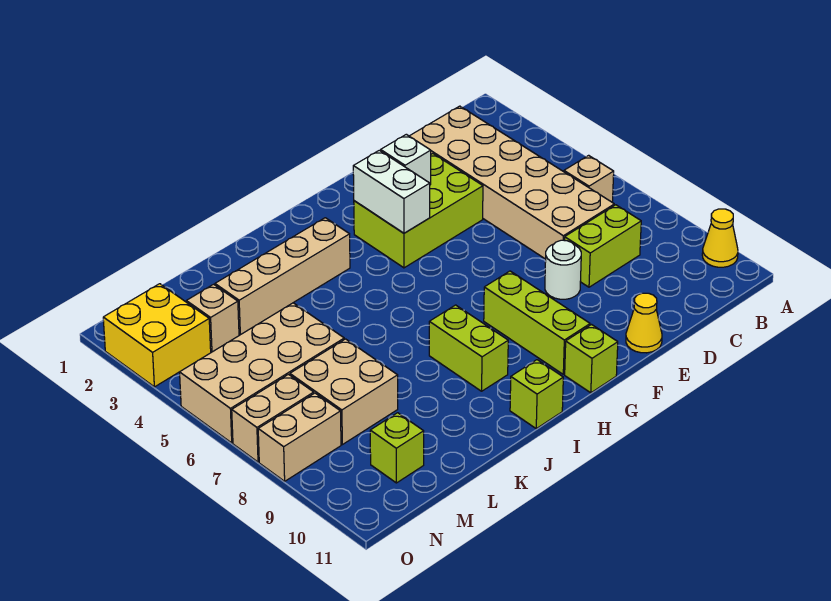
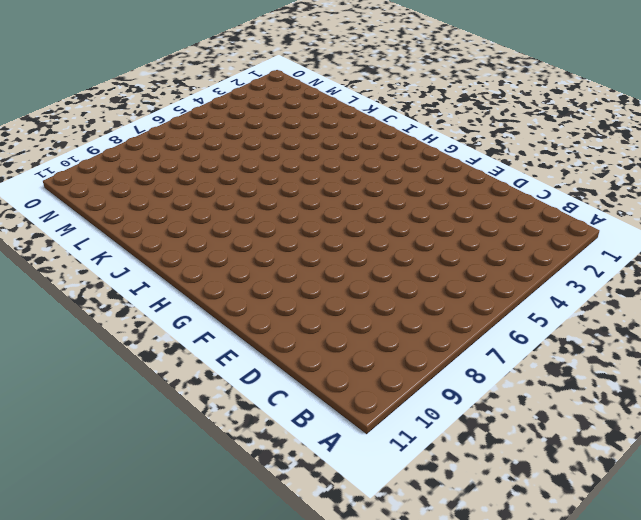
none -> yellow 1x1 cone [702,209,738,267]
none -> tan 1x1 brick [564,155,614,202]
none -> tan 2x6 brick [410,106,614,259]

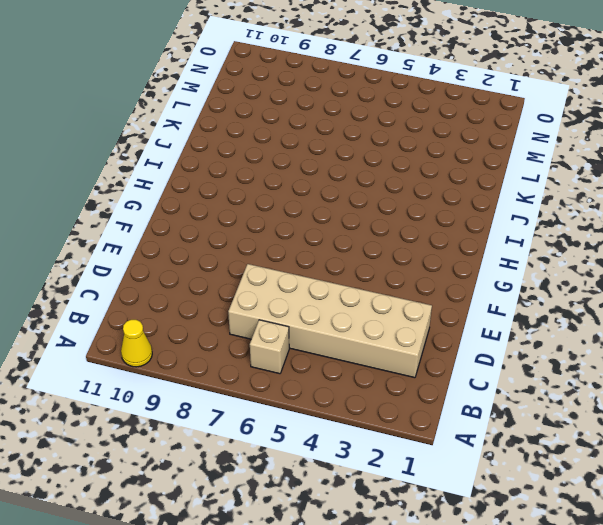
none -> lime 1x2 brick [565,205,641,287]
none -> lime 2x3 brick [354,154,483,268]
none -> white 1x1 round brick [545,240,581,299]

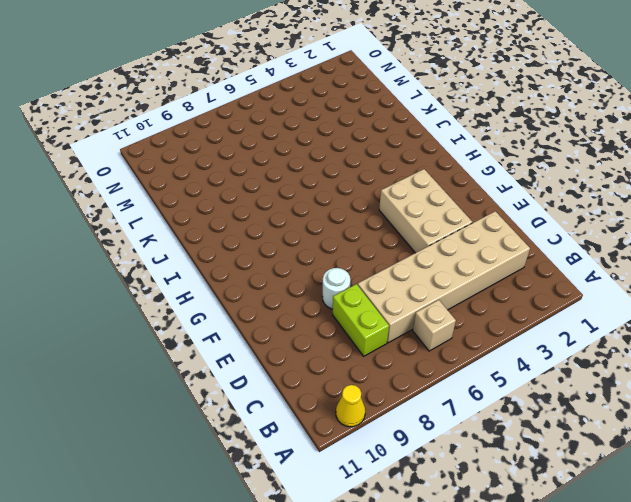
tan 2x3 brick [379,169,472,253] -> lime 2x3 brick [354,154,483,268]
none -> yellow 1x1 cone [626,293,662,353]
none -> lime 1x3 brick [484,271,590,374]
none -> lime 1x1 brick [565,325,618,393]

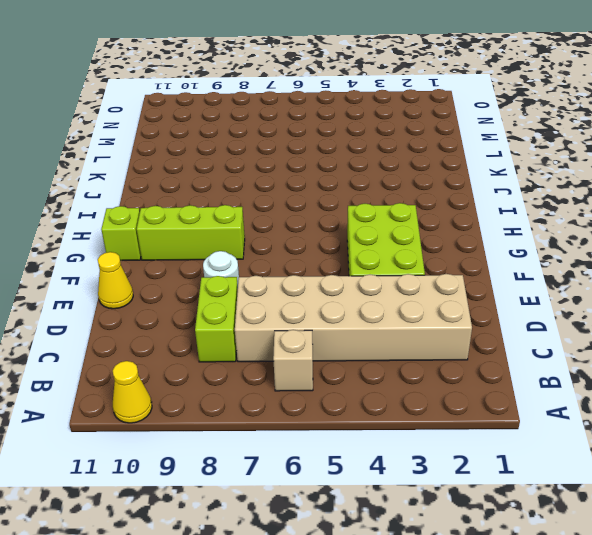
none -> tan 1x4 brick [215,218,350,335]
none -> lime 1x2 brick [429,305,508,391]
none -> lime 1x1 brick [510,360,563,429]

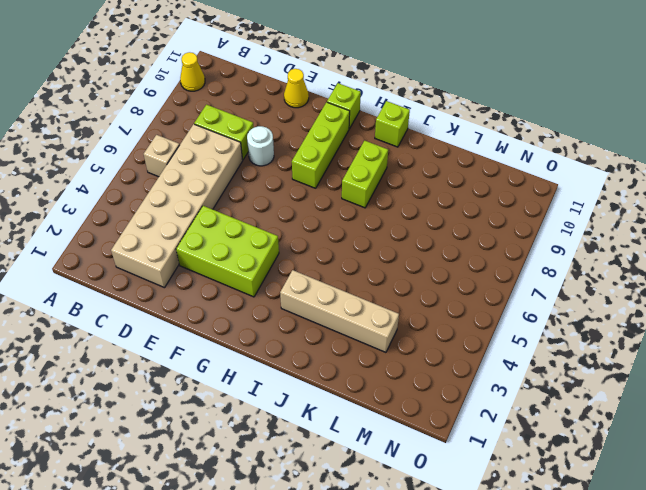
none -> tan 2x4 brick [180,303,344,443]
none -> tan 2x2 brick [290,339,398,445]
none -> tan 1x1 brick [186,284,239,352]

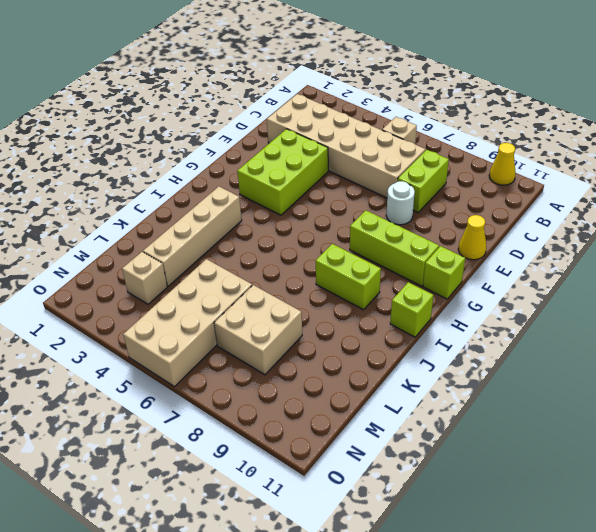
none -> lime 1x1 brick [370,413,424,483]
none -> yellow 2x2 brick [103,284,211,387]
none -> tan 1x2 brick [232,374,314,462]

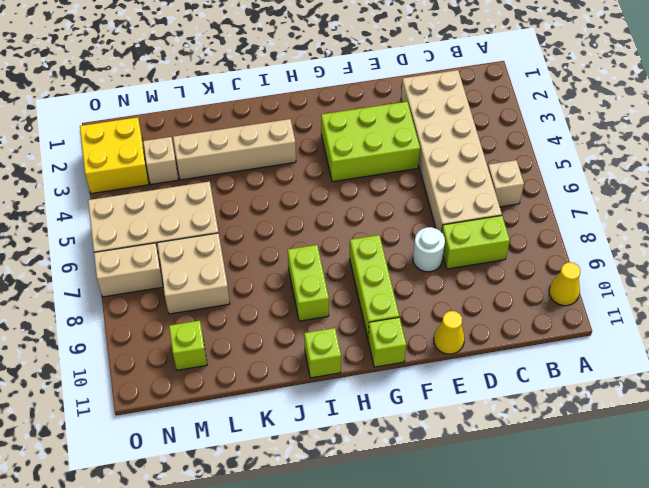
none -> tan 1x2 brick [258,393,341,481]
none -> white 1x1 brick [381,134,431,185]
none -> white 1x2 brick [353,150,430,233]

